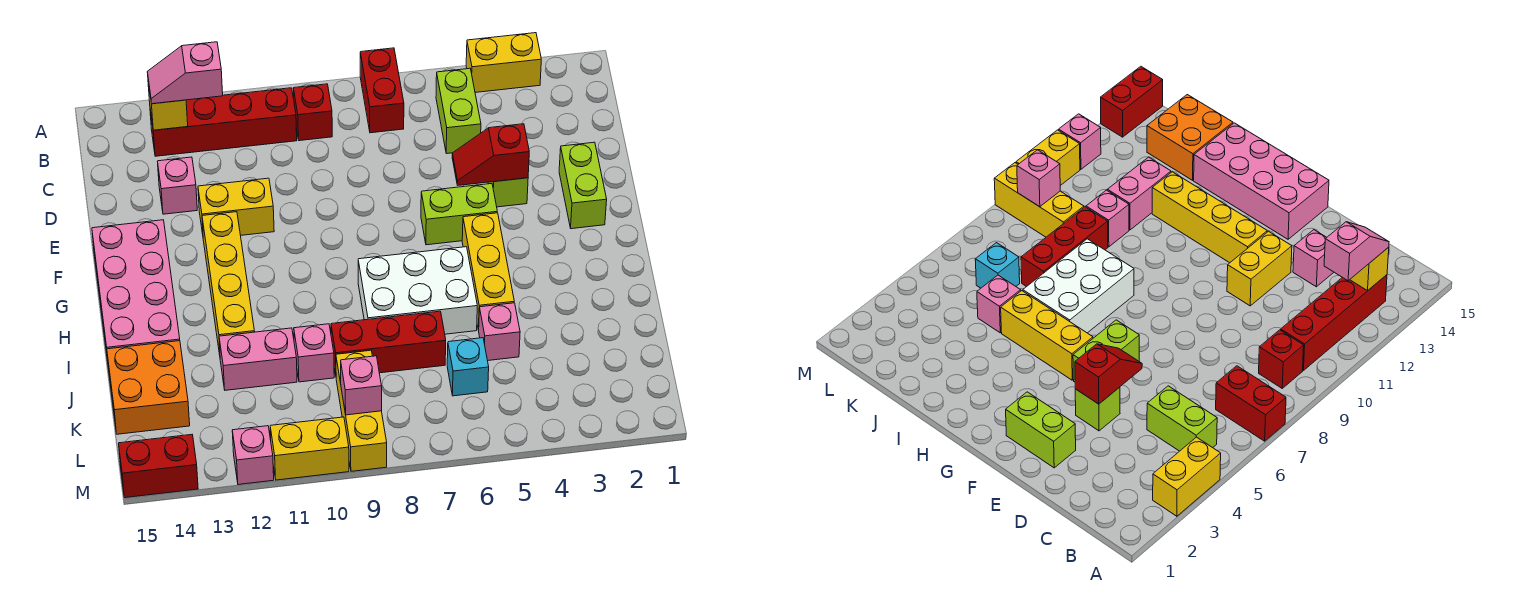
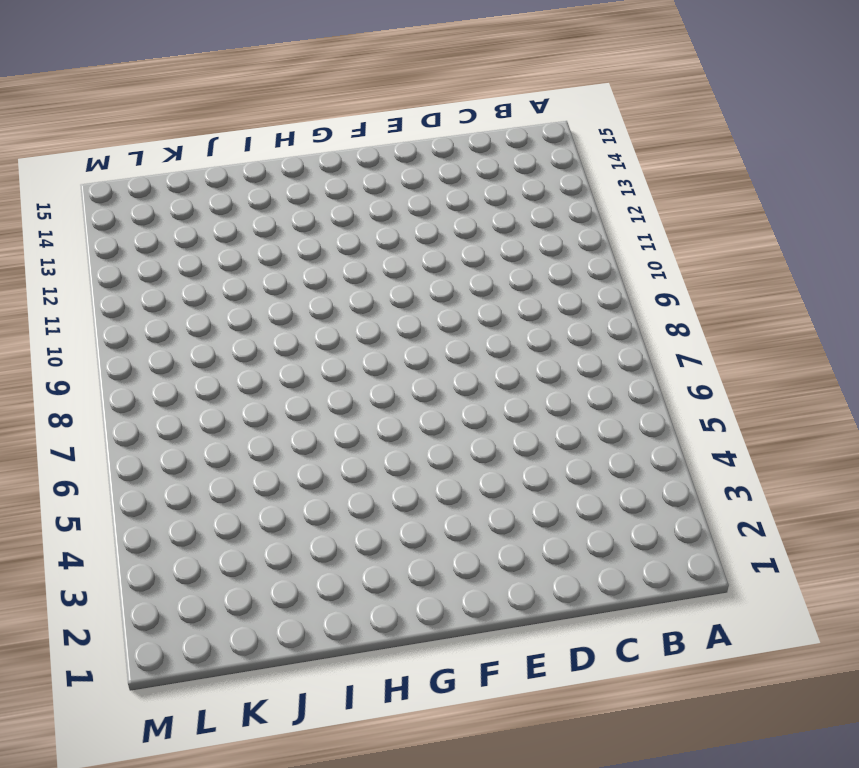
none -> yellow 1x2 brick [466,33,541,92]
none -> red 1x2 brick [360,48,404,133]
none -> lime 1x2 brick [436,68,481,154]

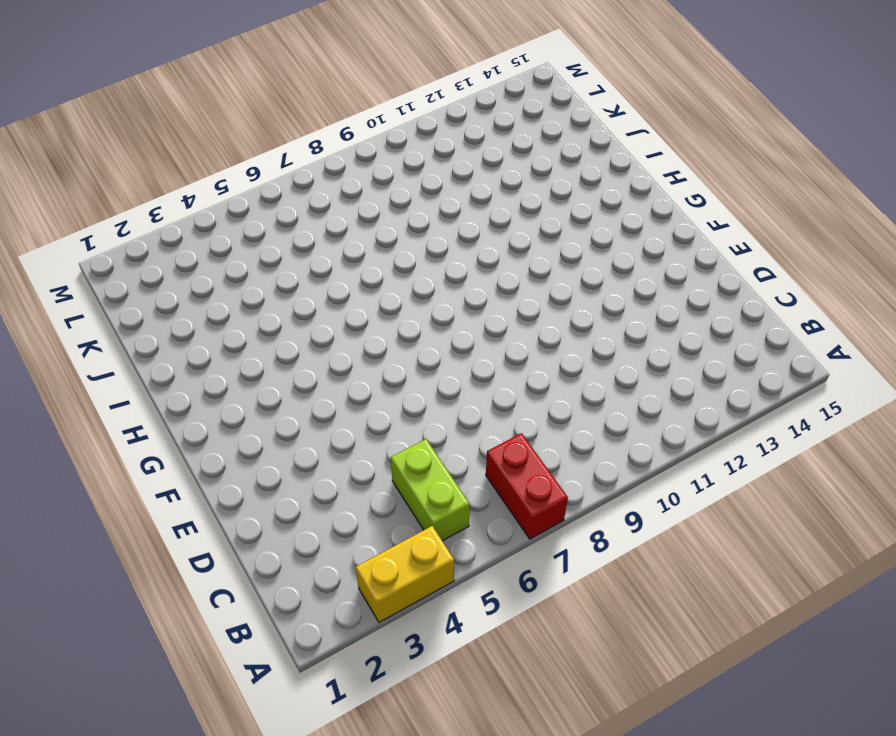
none -> red 1x1 brick [294,84,332,141]
none -> red 1x4 brick [150,88,297,156]
none -> pink 1x1 brick [157,157,197,214]

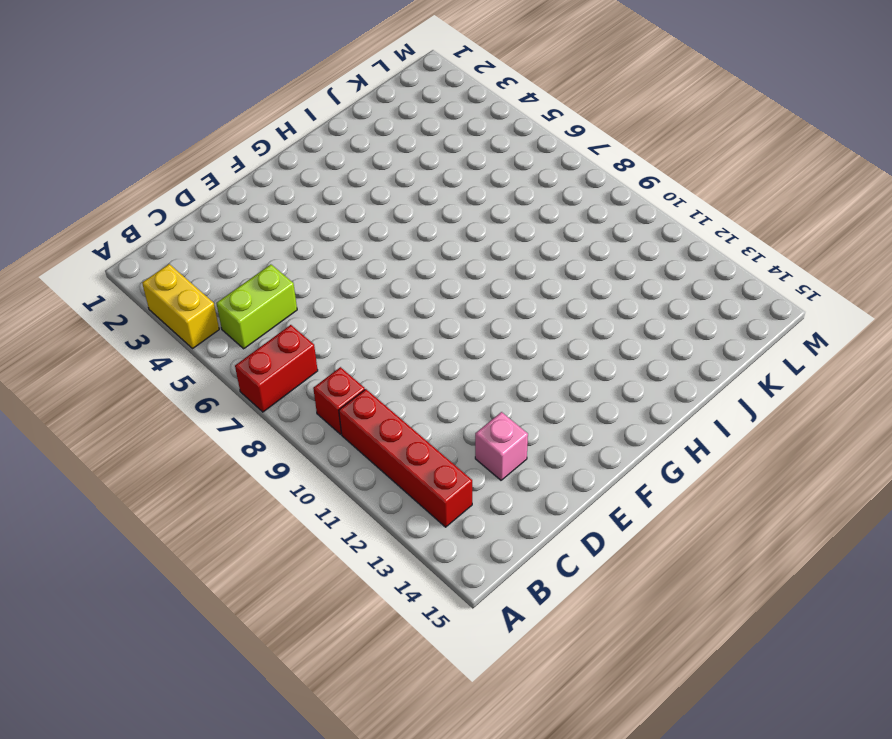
none -> lime 1x2 brick [559,142,607,229]
none -> lime 1x1 brick [488,178,528,207]
none -> yellow 1x2 brick [198,178,274,235]

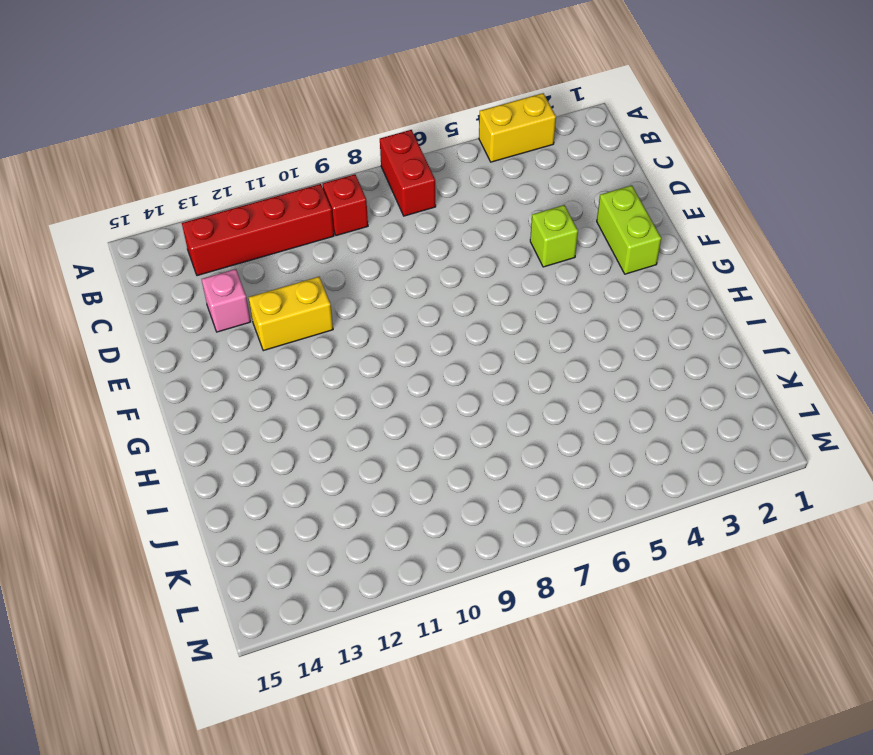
none -> lime 1x2 brick [436,68,481,154]
none -> lime 1x2 brick [421,184,497,245]
none -> yellow 1x4 brick [202,212,255,355]

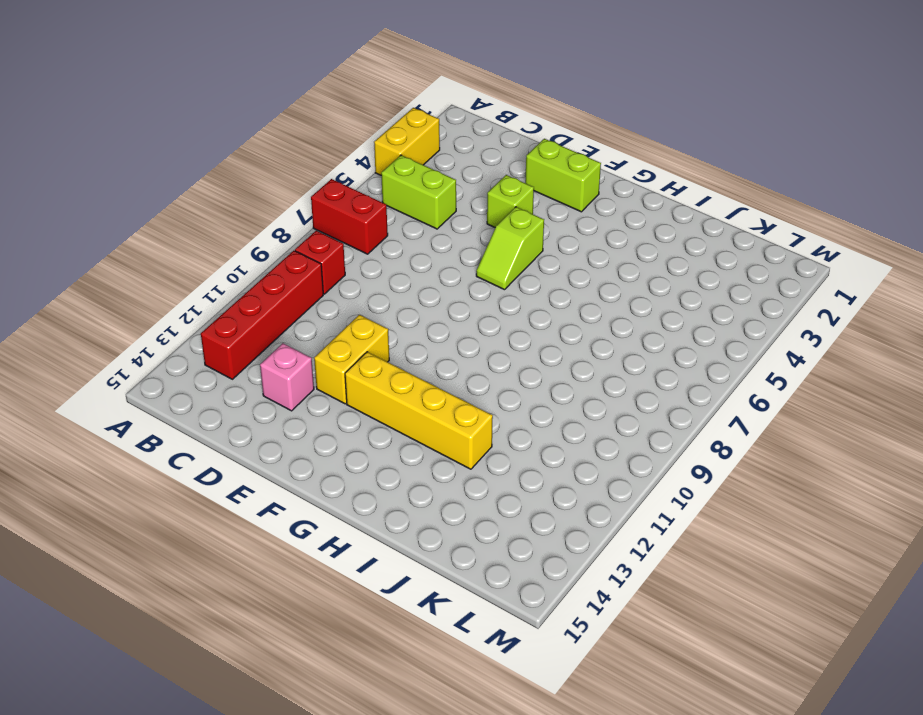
lime 1x2 slope [476,207,544,290] -> lime 1x2 brick [421,184,497,245]
none -> pink 2x4 brick [92,220,180,361]
none -> yellow 1x3 brick [462,213,514,330]
none -> white 2x3 brick [358,247,477,334]

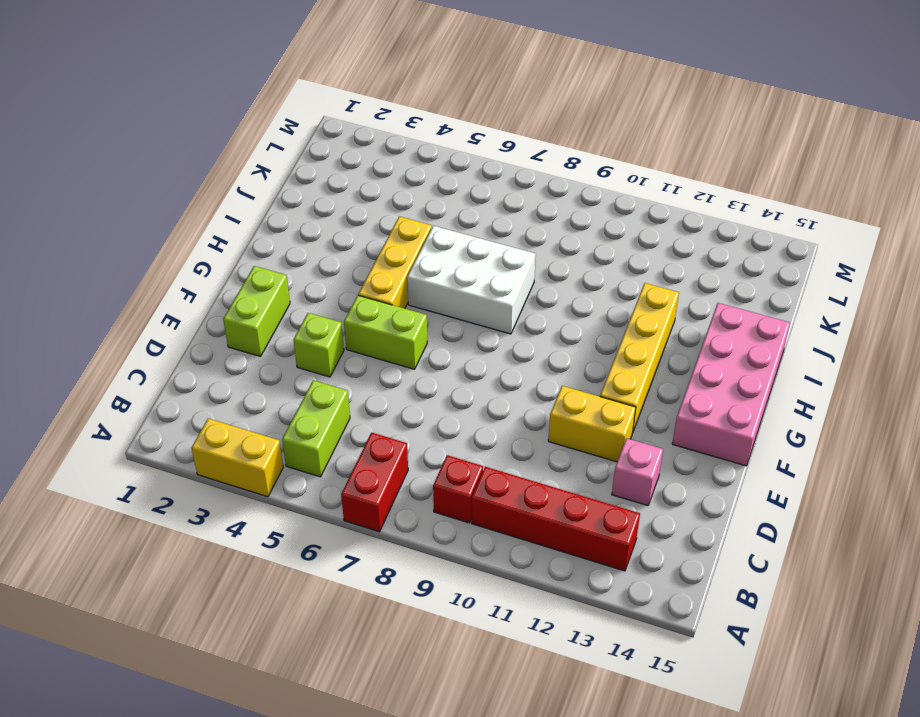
none -> pink 1x1 brick [479,303,520,361]
none -> red 1x3 brick [331,311,446,375]
none -> pink 1x1 brick [294,324,334,382]

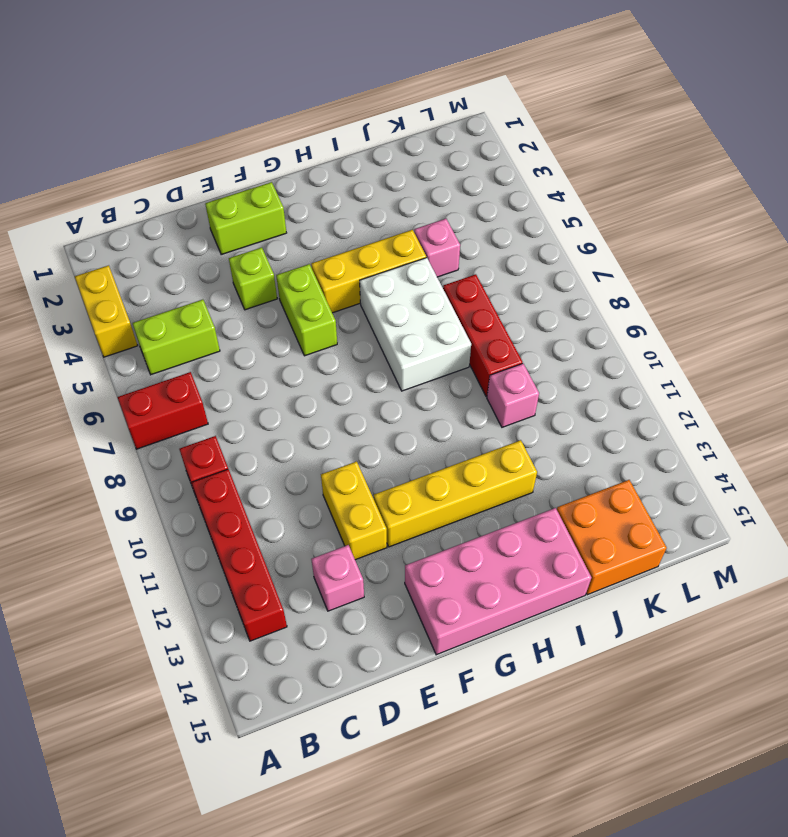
none -> pink 1x2 brick [219,328,297,390]
none -> cyan 1x1 brick [447,338,489,396]
none -> yellow 1x3 brick [336,350,387,471]

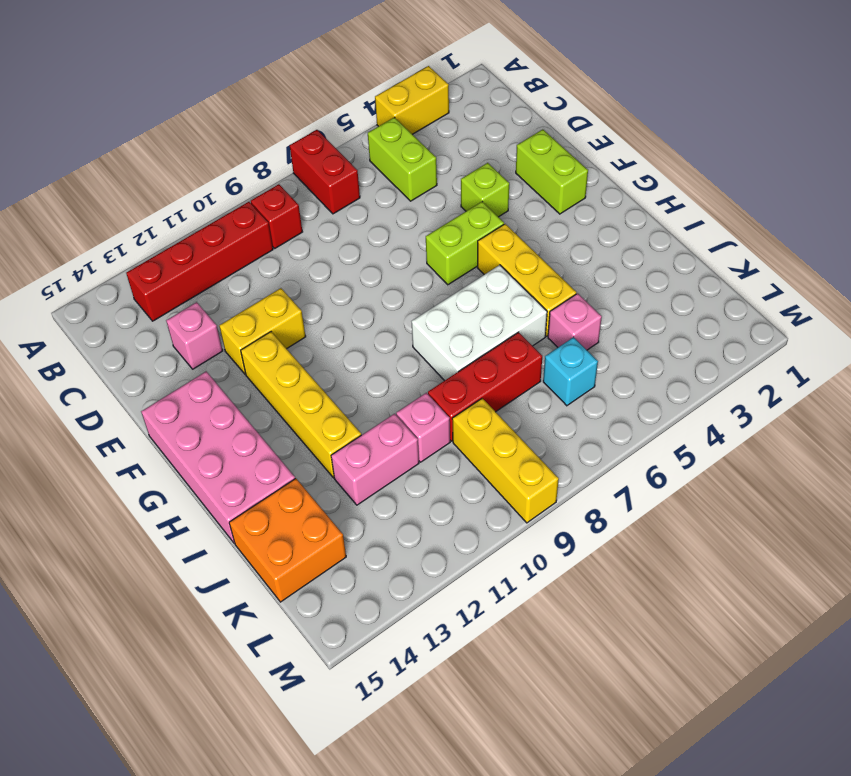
none -> yellow 1x2 brick [270,417,349,480]
none -> pink 1x1 brick [232,426,274,484]
none -> red 1x2 brick [118,435,198,498]

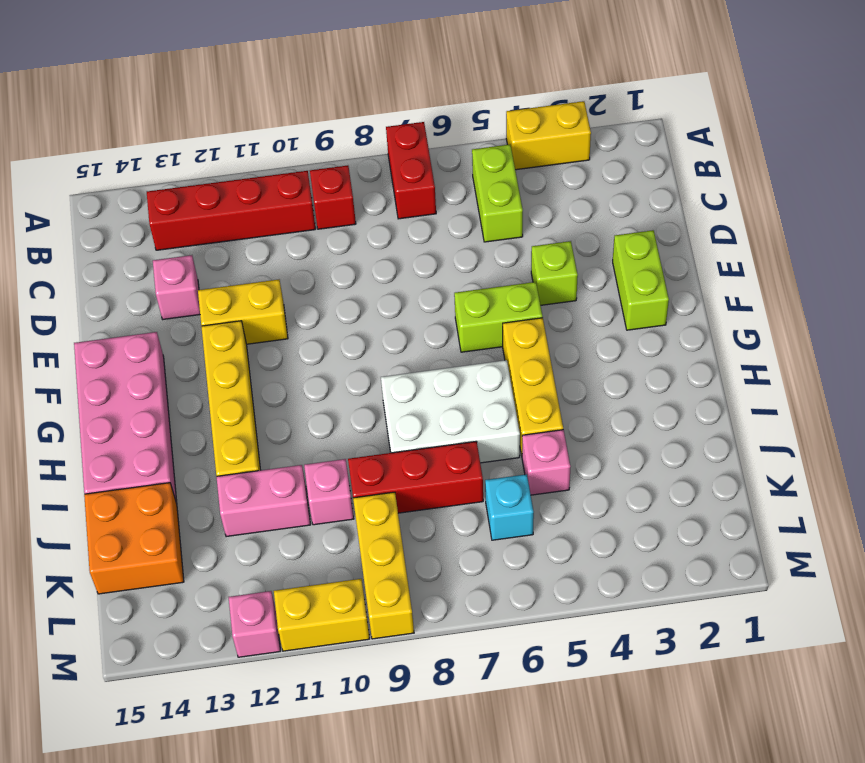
none -> red 1x2 brick [118,435,198,498]
none -> yellow 1x1 brick [148,82,188,130]
none -> red 1x2 slope [452,124,529,185]

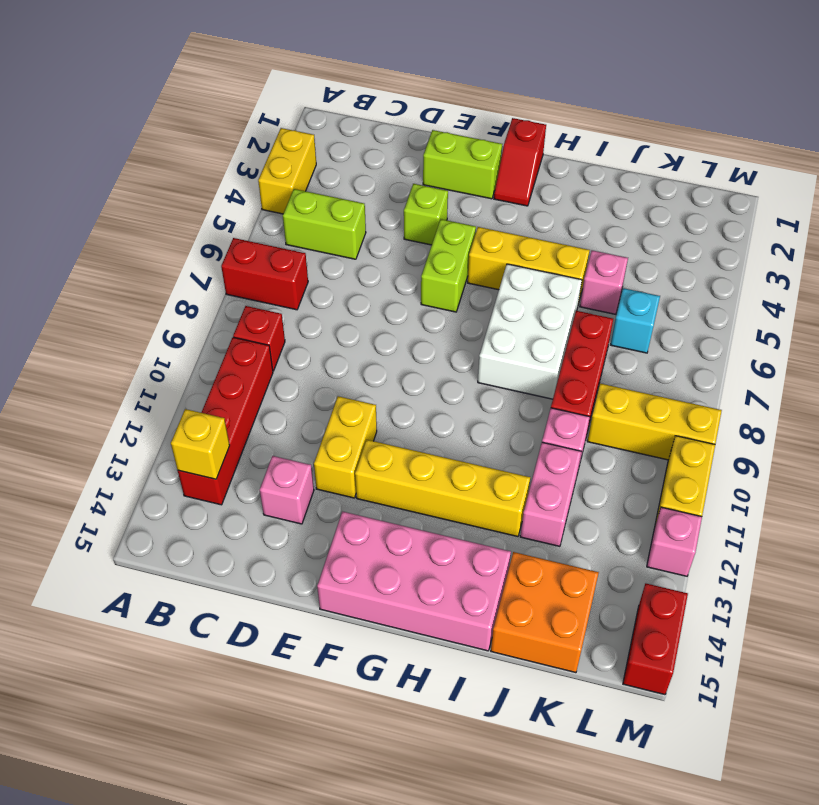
red 1x2 slope [494,118,546,206] -> red 1x2 slope moved to [452,124,529,185]
none -> pink 1x1 brick [341,356,382,415]
none -> pink 1x2 slope [147,42,223,104]

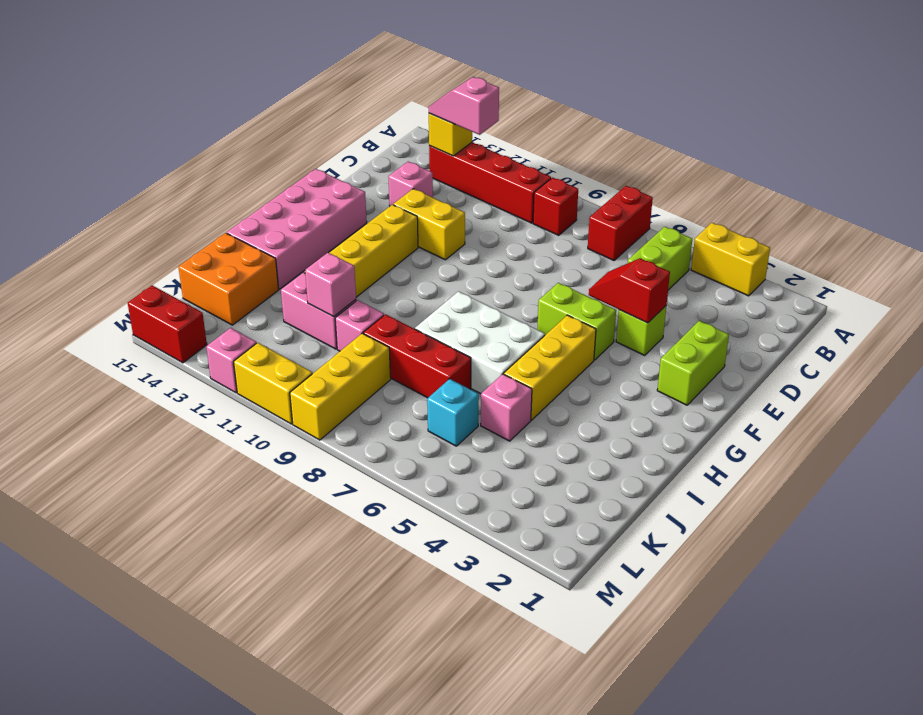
pink 1x1 brick [305,253,356,317] -> pink 1x1 brick moved to [341,356,382,415]

